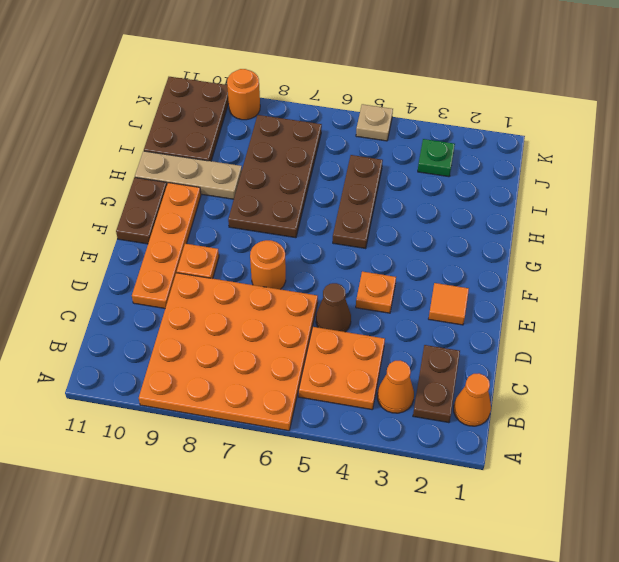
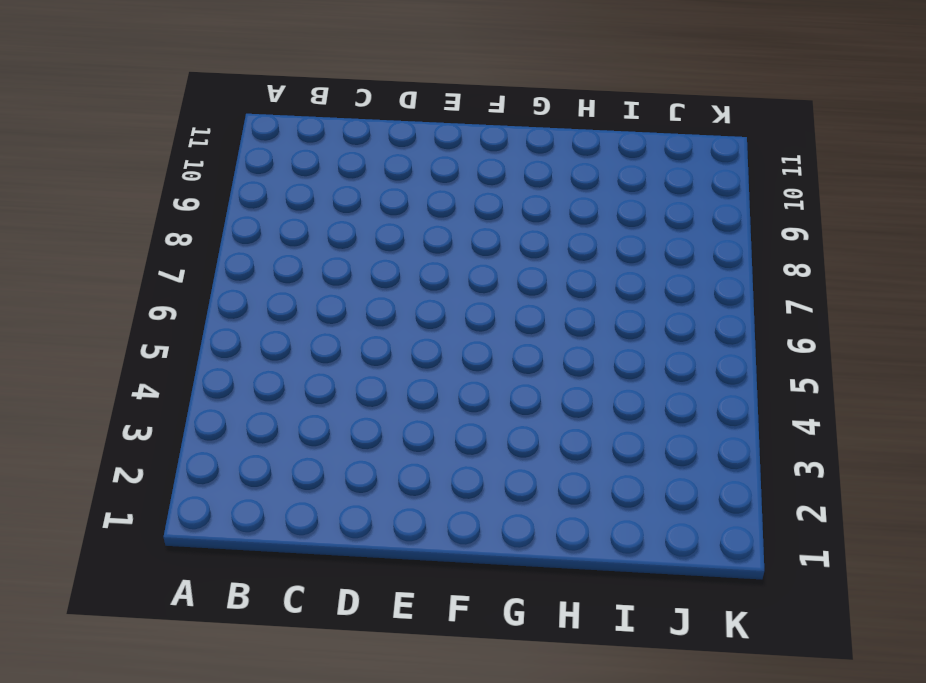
none -> orange 4x4 plate [139,273,318,431]
none -> orange 1x1 cone [454,373,491,426]
none -> brown 1x2 plate [413,345,460,423]

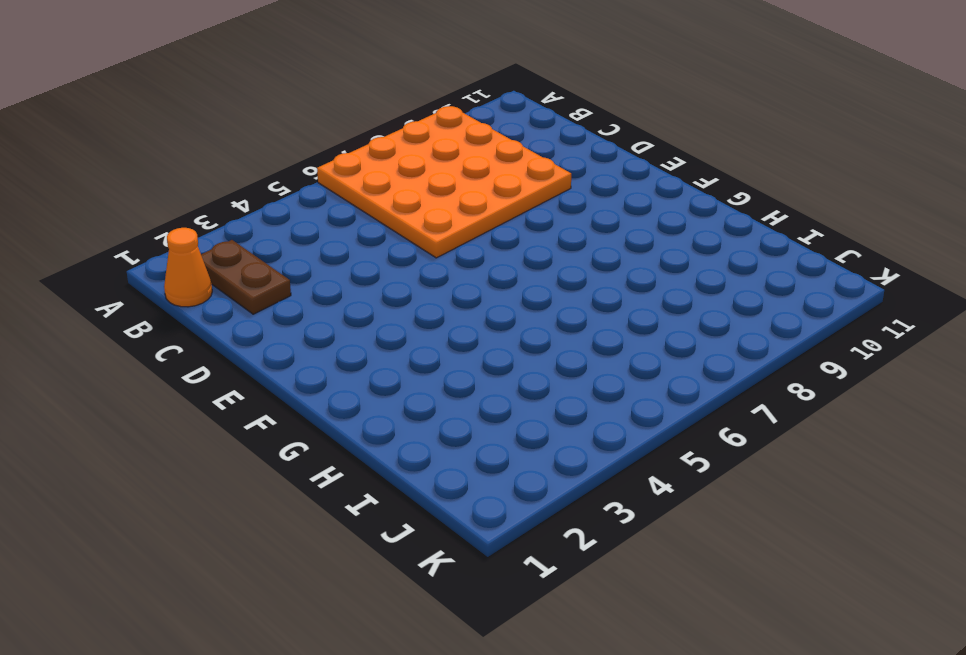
none -> orange 1x1 cone [377,360,414,413]
none -> orange 2x2 plate [299,327,385,409]
none -> brown 1x1 cone [316,283,351,332]

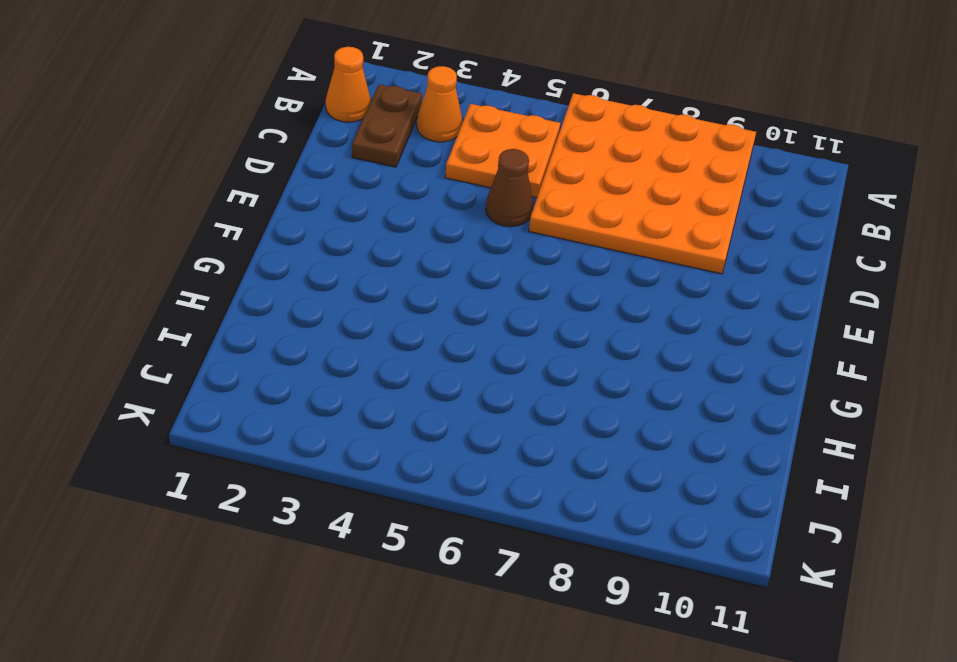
none -> orange 1x4 plate [132,183,201,308]
none -> orange 1x1 tile [429,283,469,325]
none -> orange 1x1 plate [356,271,396,313]

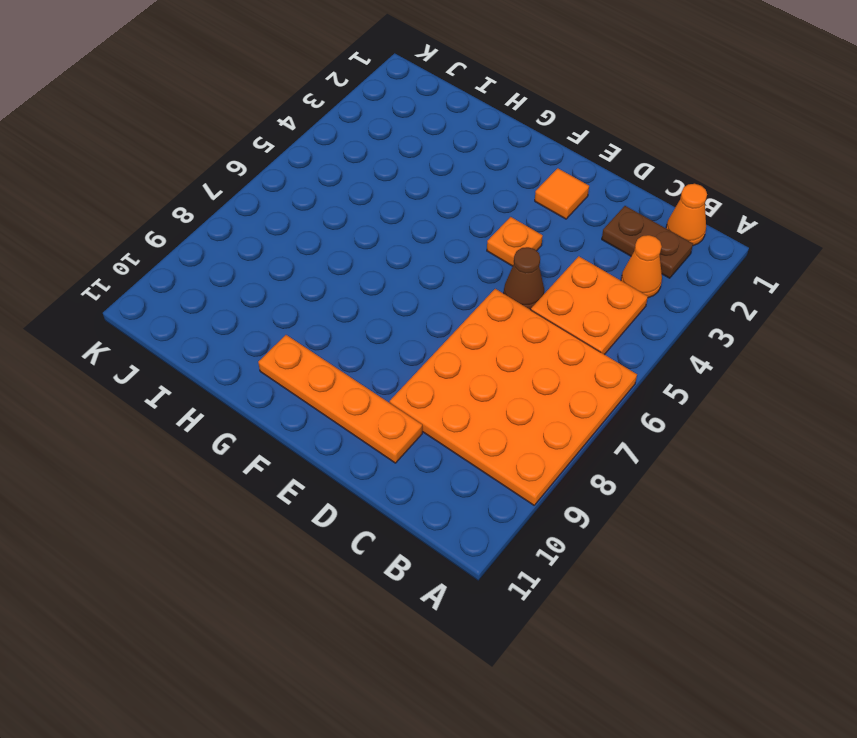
none -> orange 1x1 round brick [250,240,286,289]
none -> orange 1x1 plate [177,244,219,279]
none -> brown 1x2 plate [116,177,167,244]

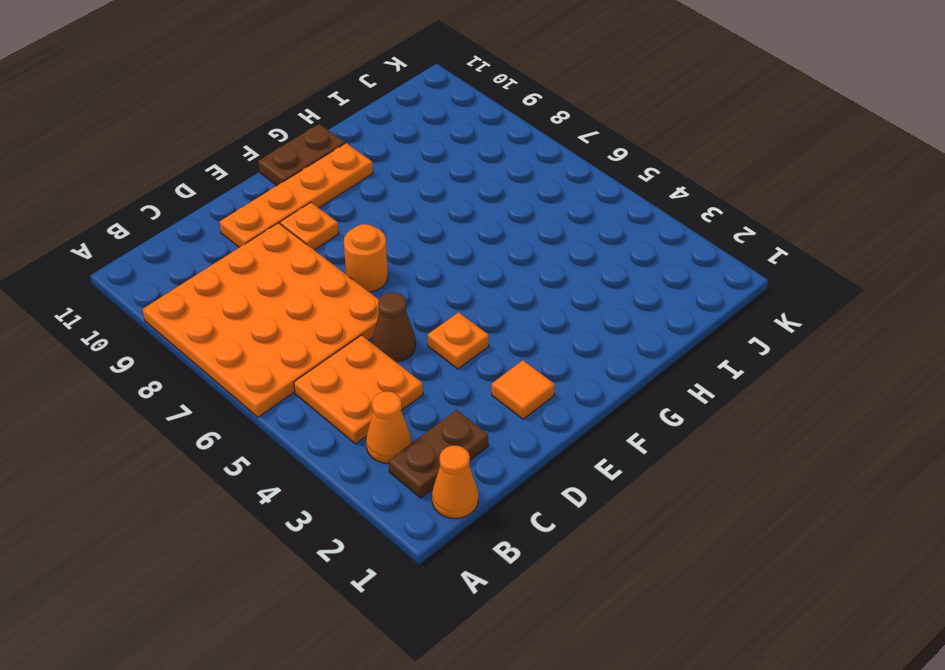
none -> brown 1x3 plate [333,155,383,249]
none -> brown 2x4 plate [228,115,322,238]
none -> tan 1x3 plate [135,151,242,199]

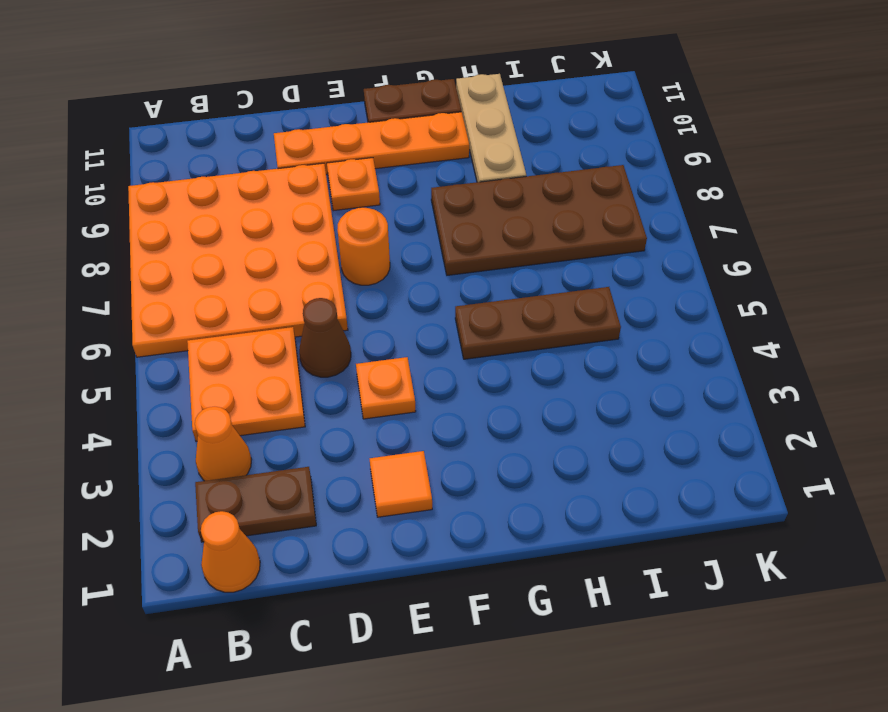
none -> brown 2x3 plate [144,77,229,161]
none -> green 1x1 plate [418,139,455,177]
none -> tan 1x1 plate [356,104,393,141]

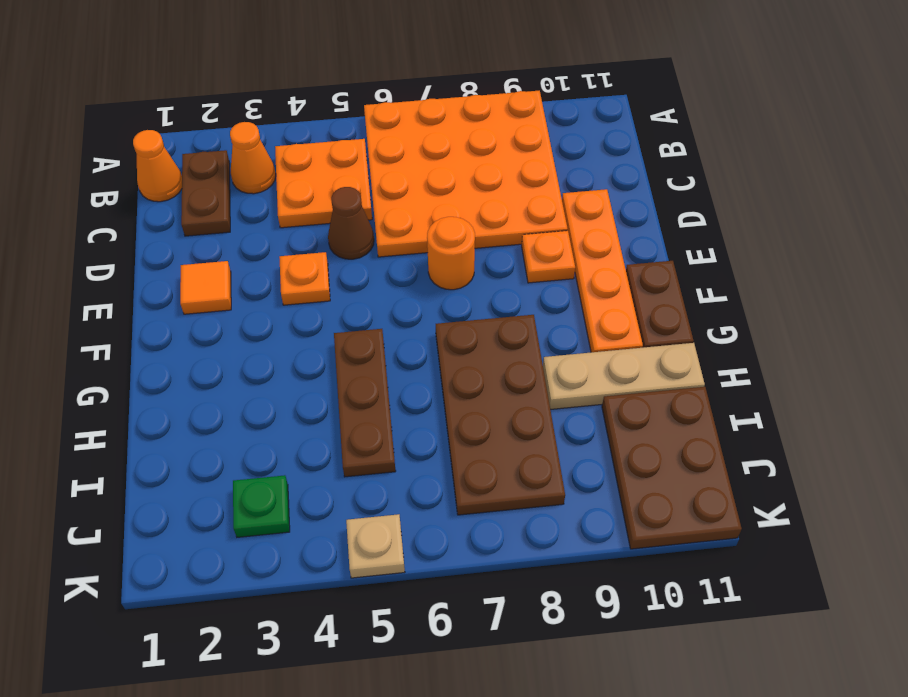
none -> orange 1x1 round brick [227,69,260,120]

